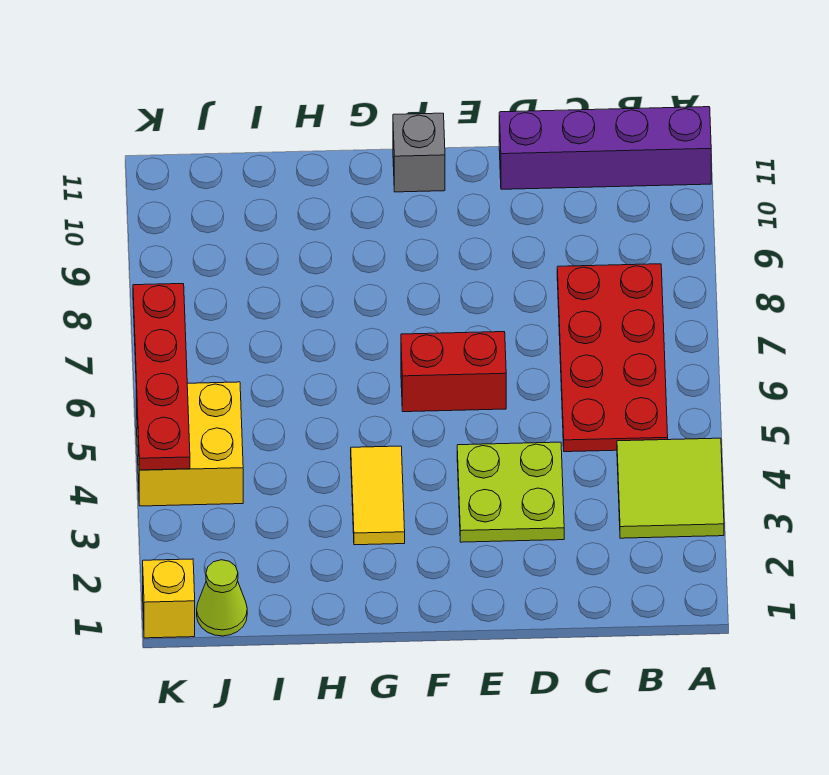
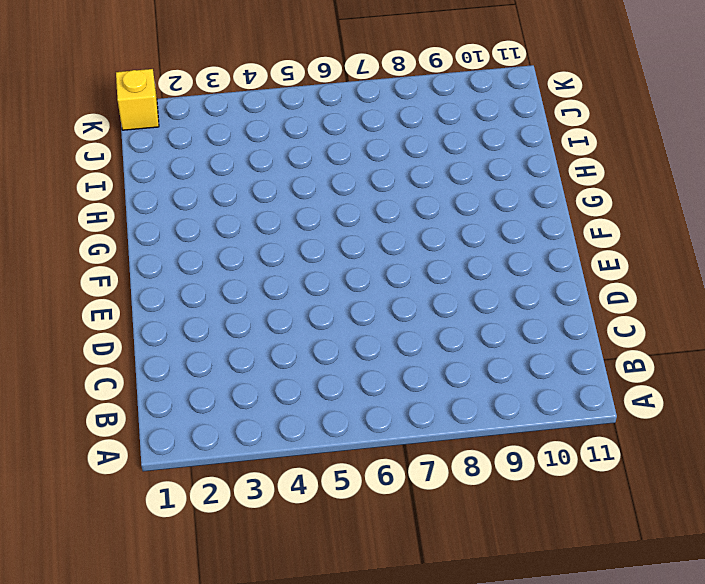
none -> lime 2x2 tile [617,438,724,538]
none -> purple 1x4 brick [499,107,711,189]

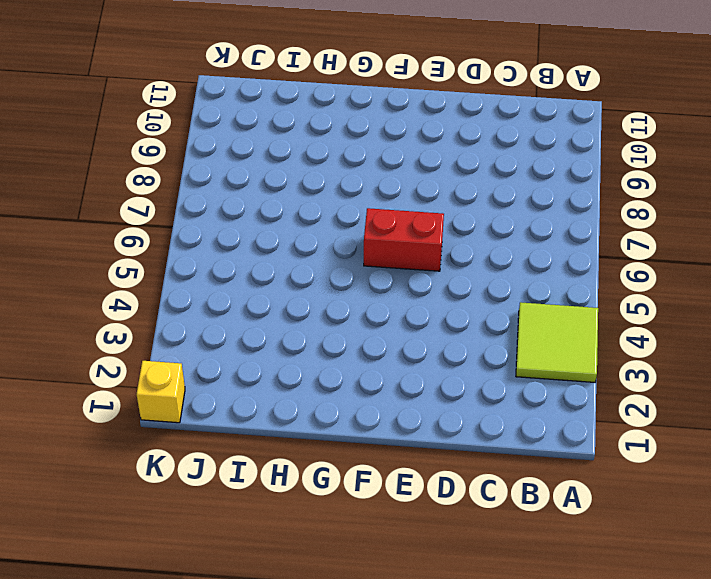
none -> purple 1x4 brick [499,107,711,189]
none -> red 2x4 plate [557,264,668,452]

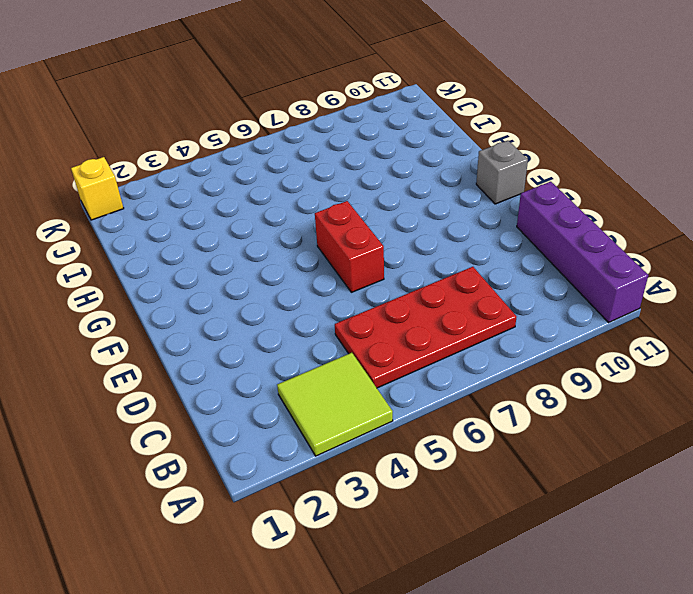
none -> lime 2x2 plate [457,442,564,542]
none -> yellow 1x2 tile [351,446,405,545]

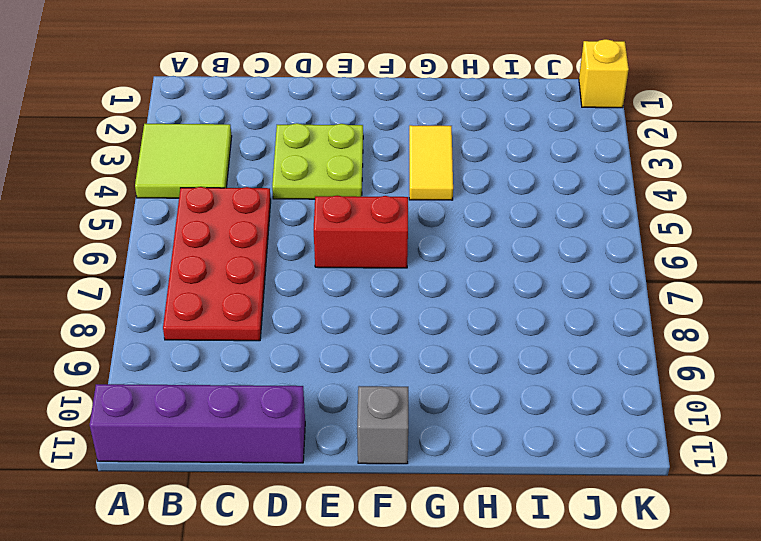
none -> lime 1x1 cone [197,560,247,636]
none -> yellow 2x2 brick [136,382,243,506]

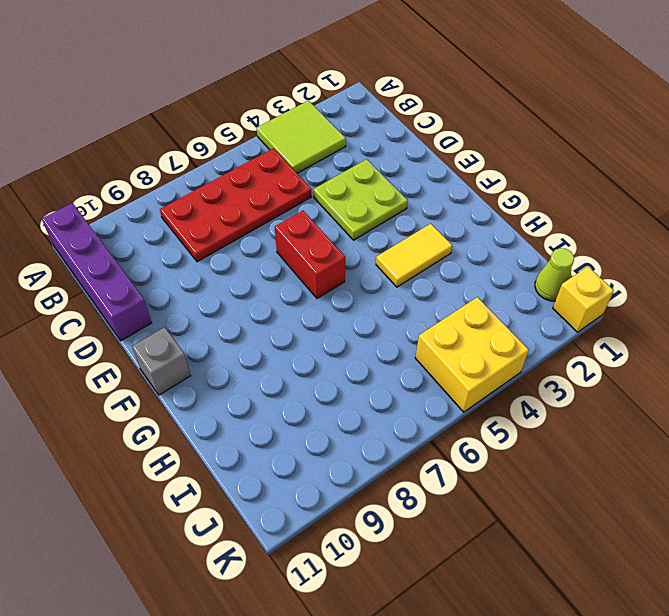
none -> red 1x4 plate [133,284,190,470]

